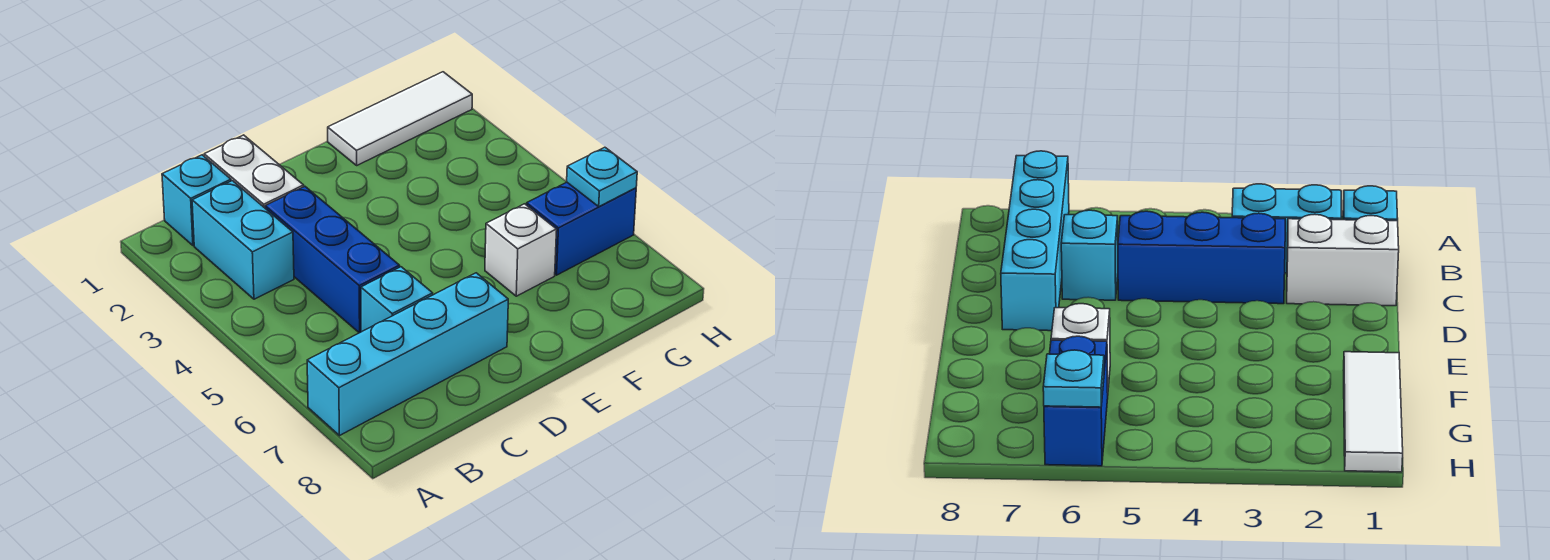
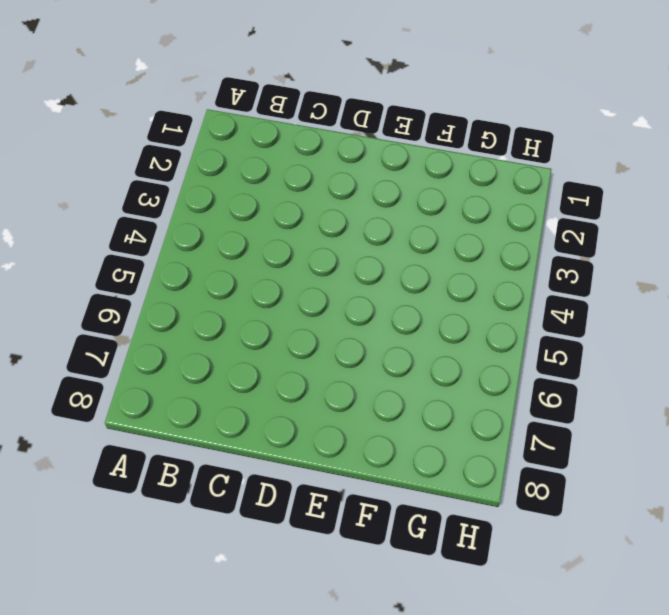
none -> cyan 1x4 brick [307,273,508,436]
none -> cyan 1x1 brick [162,155,231,246]

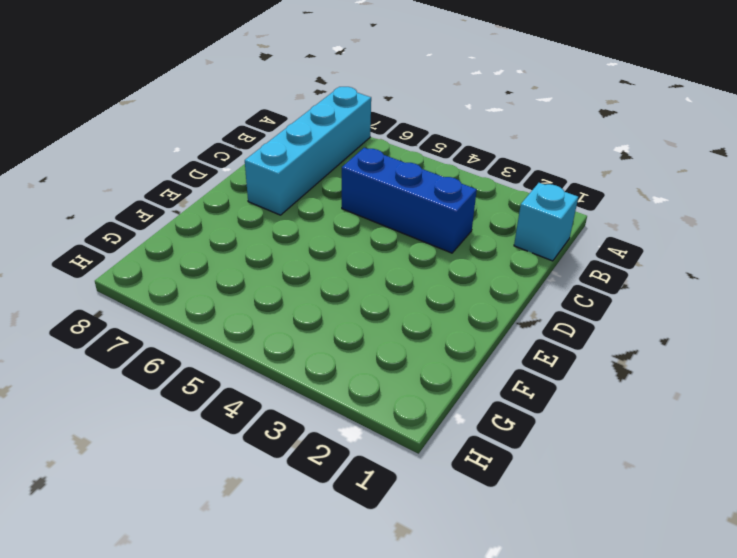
none -> cyan 1x2 brick [192,181,294,299]
none -> white 1x2 brick [204,135,304,208]

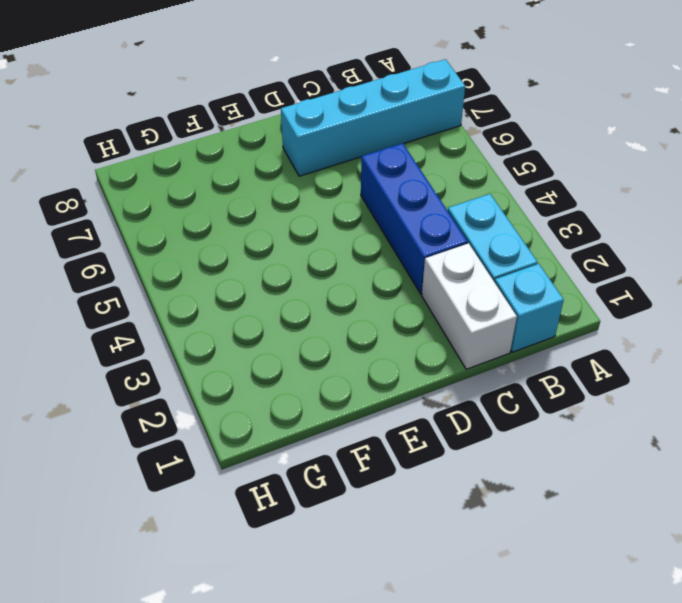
none -> cyan 1x1 brick [361,267,433,332]
none -> white 1x3 tile [328,72,472,165]

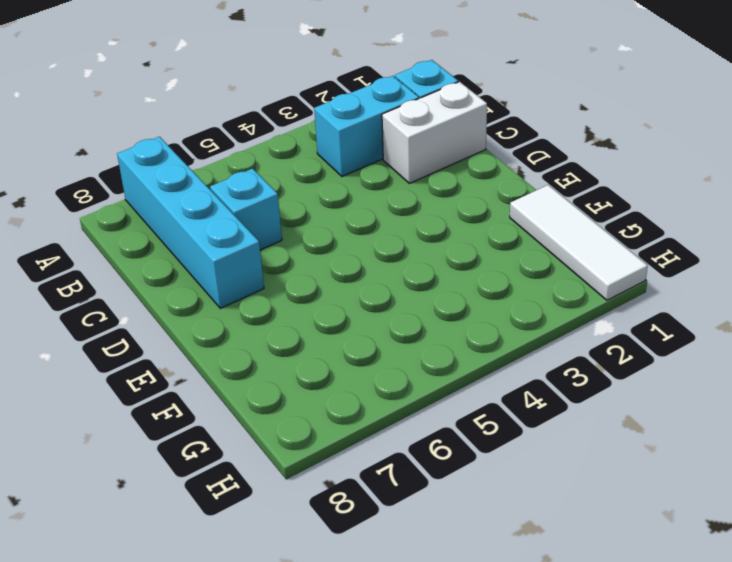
none -> blue 1x3 brick [265,187,400,333]
none -> white 1x1 brick [485,204,557,296]

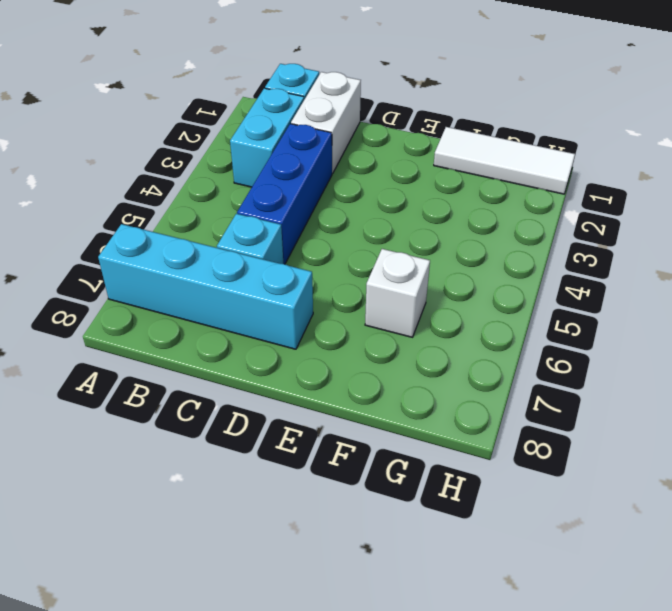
none -> blue 1x2 brick [526,182,636,275]
none -> cyan 1x1 plate [567,147,637,206]

